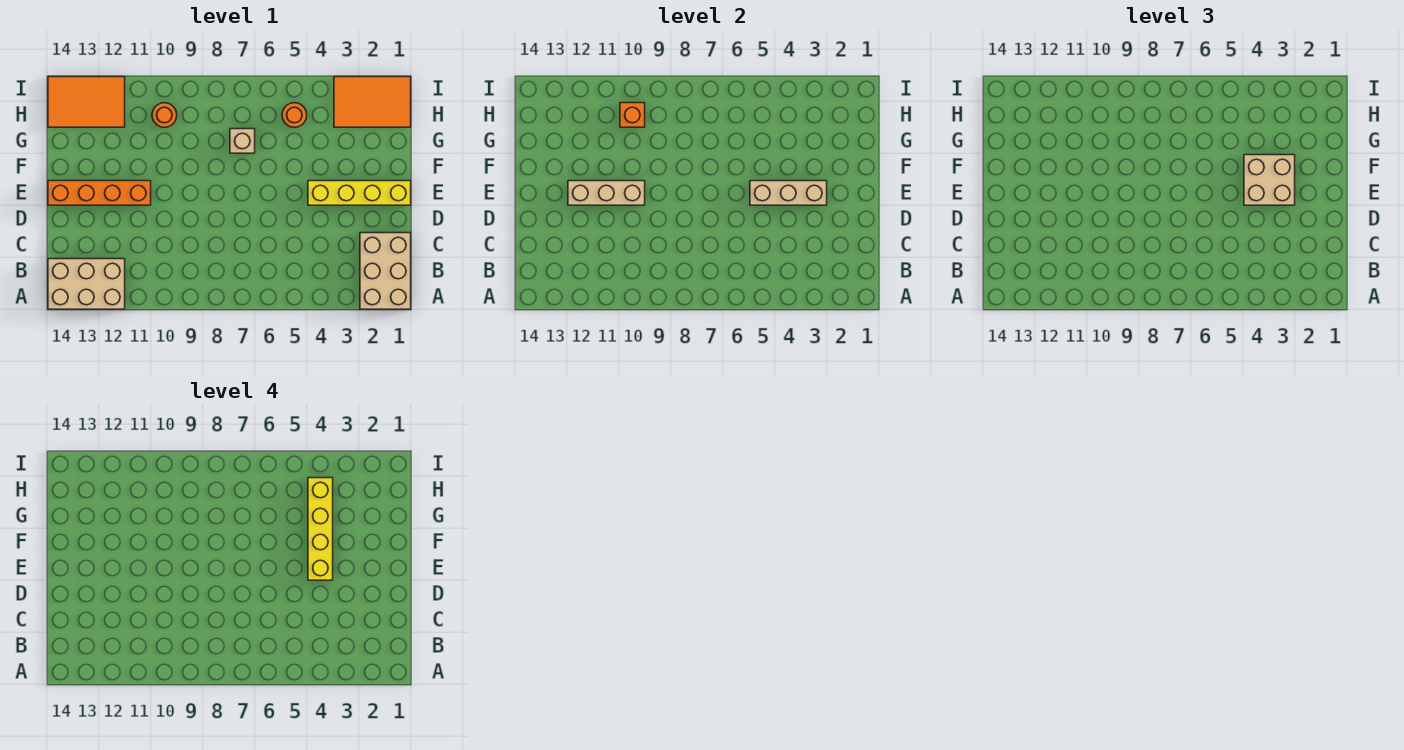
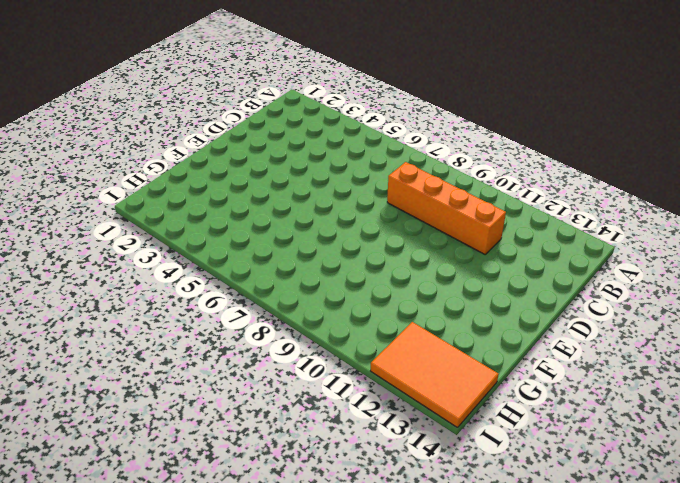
orange 1x4 brick [387,162,506,254] -> orange 1x4 brick moved to [48,181,151,205]
none -> tan 2x3 brick [360,233,411,309]
none -> tan 2x3 brick [48,259,125,309]
none -> yellow 1x4 brick [308,181,411,205]

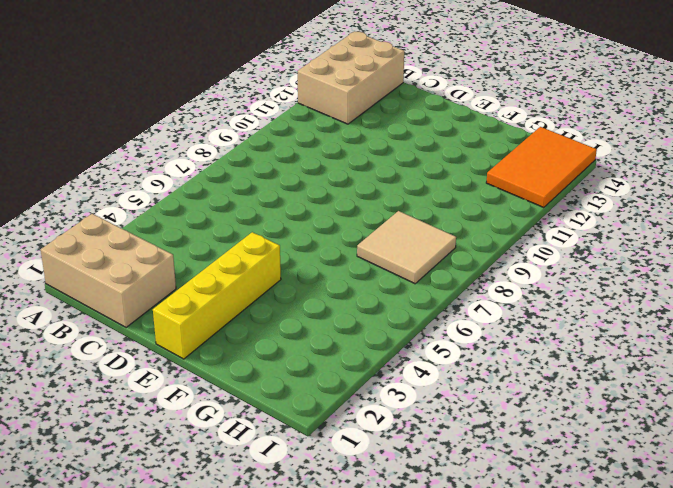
tan 2x2 tile [357,211,456,284] -> tan 1x1 brick [230,129,255,153]
none -> orange 1x4 brick [48,181,151,205]
none -> orange 2x3 tile [334,77,411,127]
none -> orange 1x1 round brick [282,103,307,127]

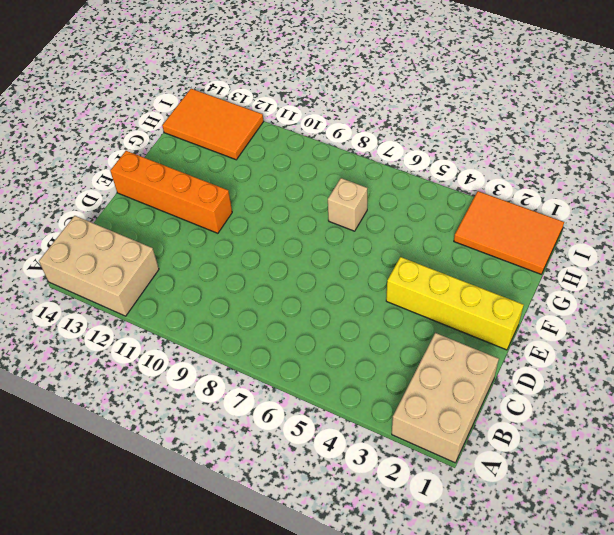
none -> orange 1x1 round brick [282,103,307,127]
none -> orange 1x1 round brick [152,103,177,127]
none -> tan 1x3 brick [750,181,827,205]

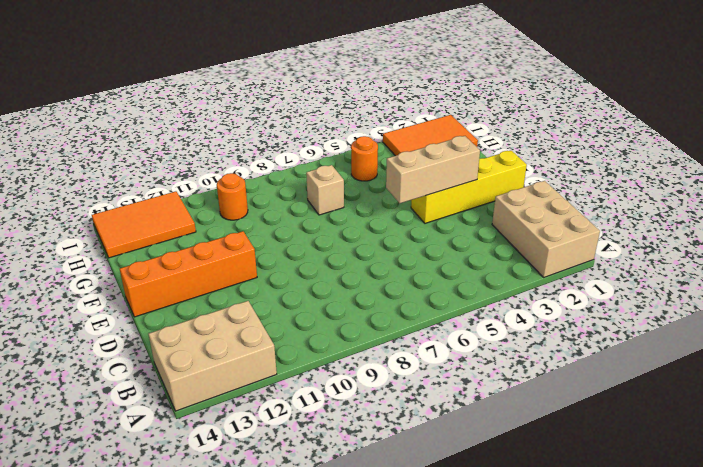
none -> tan 1x3 brick [568,181,645,205]
none -> orange 1x1 brick [620,103,645,127]
none -> tan 2x2 brick [1244,155,1295,205]

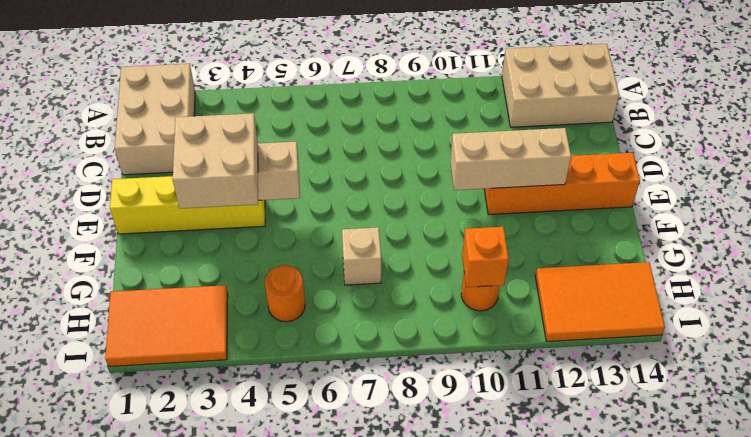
none -> yellow 1x4 brick [308,478,333,580]

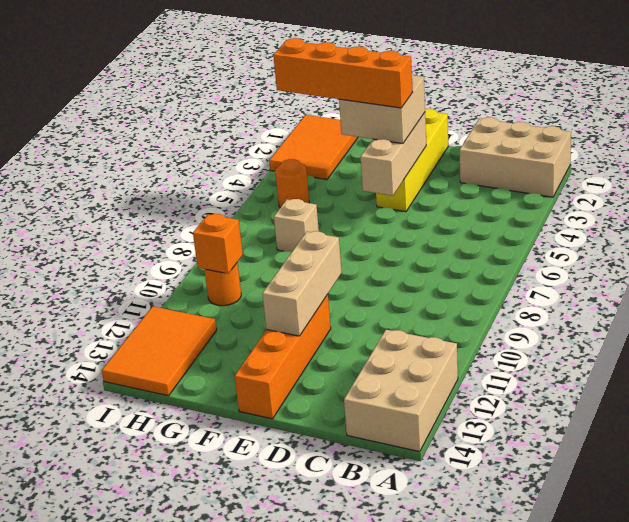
orange 1x4 brick [273,38,413,108] -> yellow 1x4 brick [308,478,333,580]

